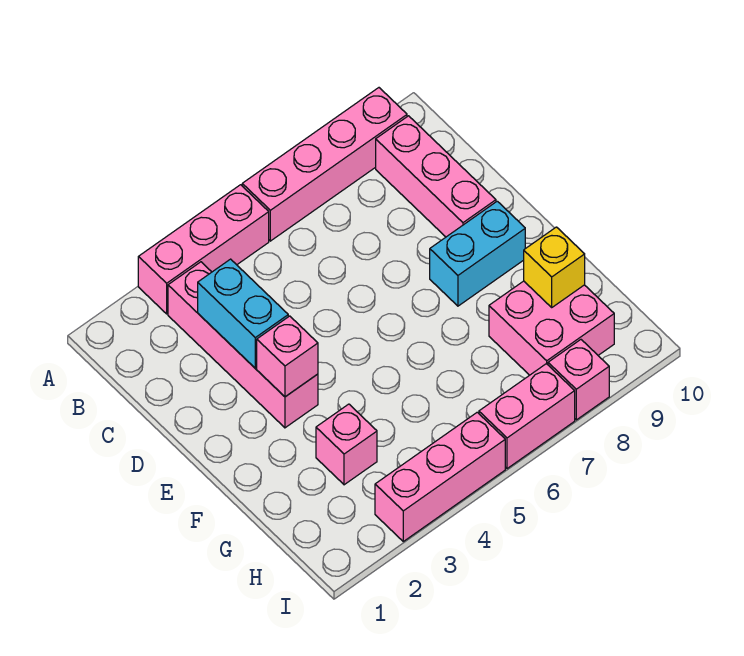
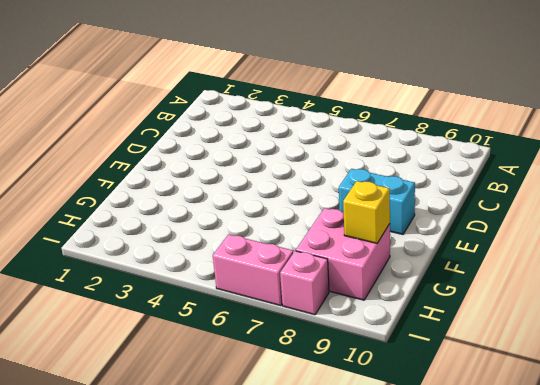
none -> pink 1x3 brick [138,185,269,314]
none -> pink 1x4 brick [242,88,407,241]
none -> pink 1x4 brick [168,262,318,428]

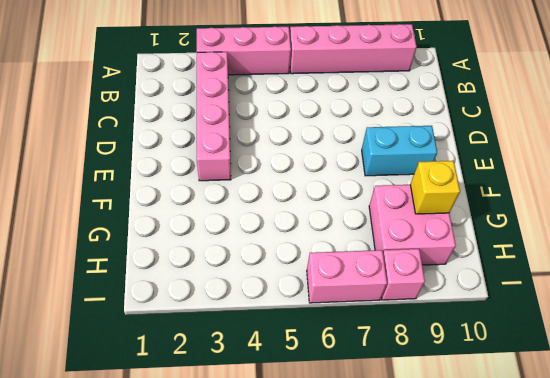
none -> pink 1x3 brick [376,116,496,237]
none -> pink 1x1 brick [316,404,377,485]
none -> pink 1x3 brick [375,412,505,541]

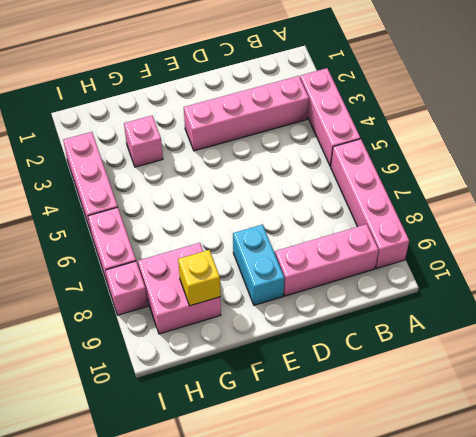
none -> cyan 1x2 brick [198,259,288,368]
none -> pink 1x1 brick [257,316,318,397]

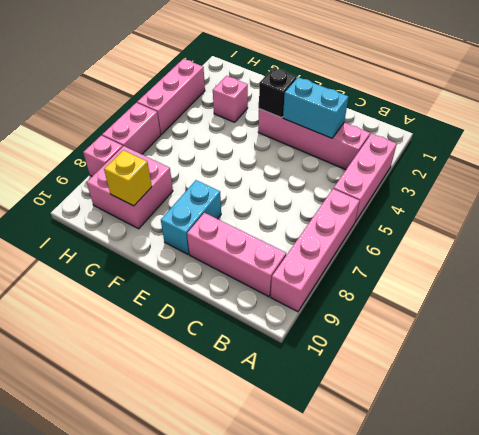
black 1x1 brick [259,68,297,118] -> pink 1x1 brick [257,316,318,397]

